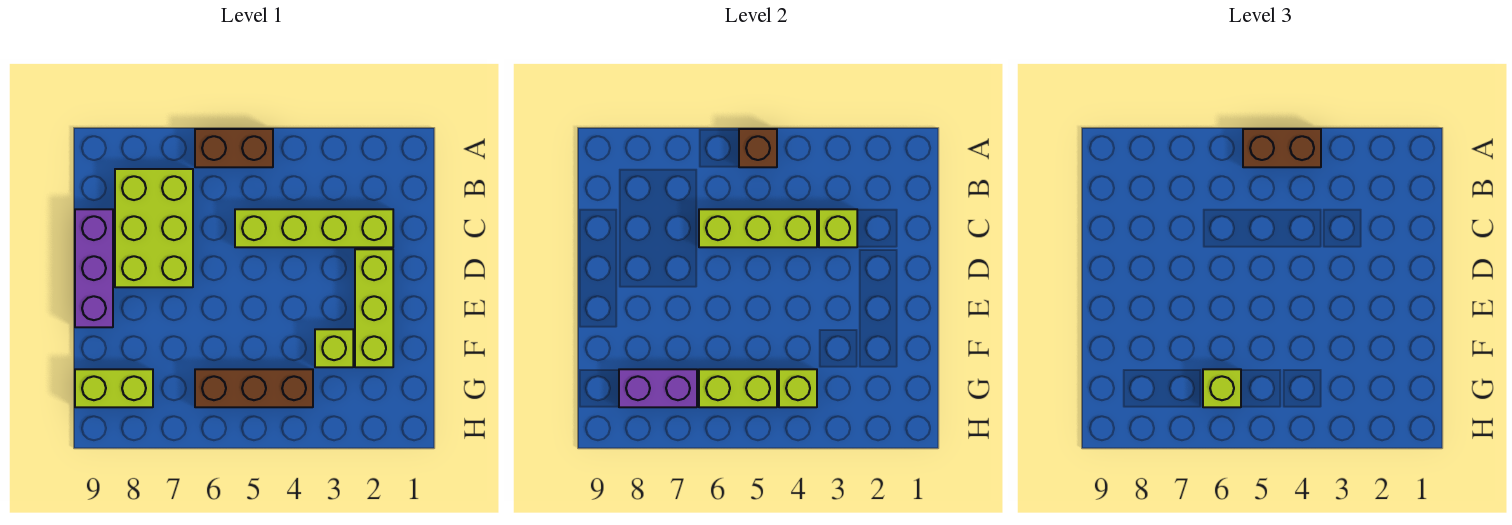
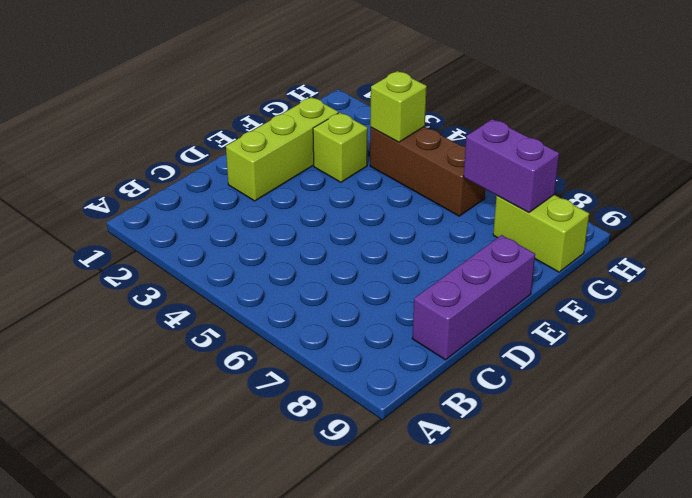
none -> brown 1x2 brick [195,129,273,167]
none -> lime 2x3 brick [115,169,193,287]
none -> lime 1x4 brick [235,209,393,247]

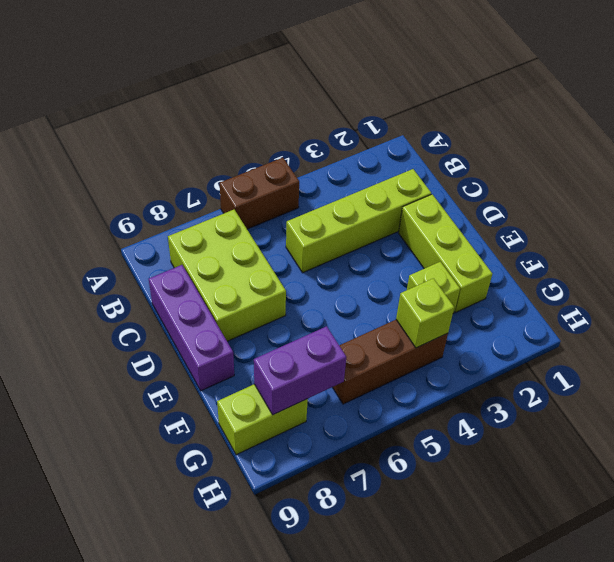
none -> brown 1x1 brick [739,129,777,167]
none -> lime 1x1 brick [819,209,857,247]
none -> lime 1x3 brick [699,209,817,247]

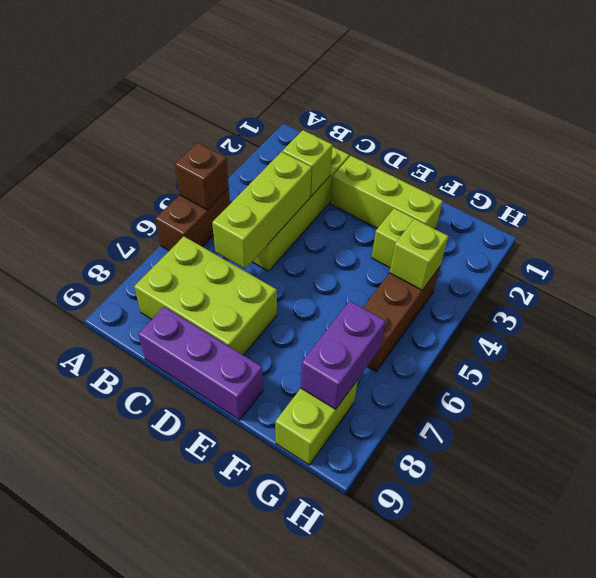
none -> lime 1x2 brick [699,369,777,407]
none -> brown 1x2 brick [1243,129,1321,167]
none -> lime 1x1 brick [1203,369,1241,407]

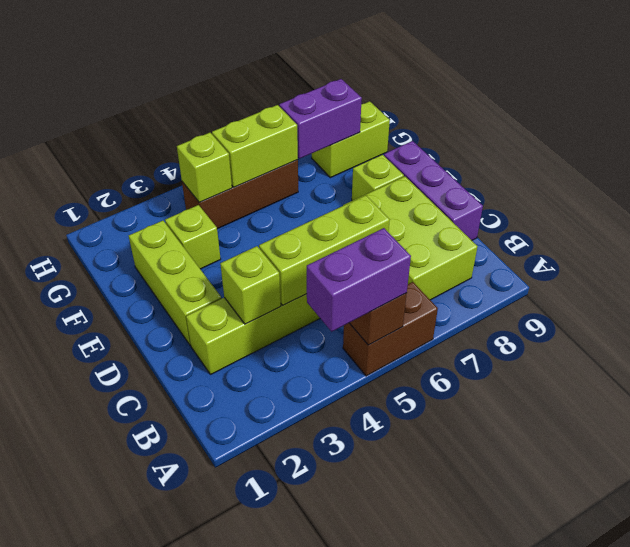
purple 1x2 brick [307,228,411,332] -> brown 1x2 brick [1243,129,1321,167]
lime 1x1 brick [352,154,404,201] -> lime 1x1 brick moved to [1203,369,1241,407]

